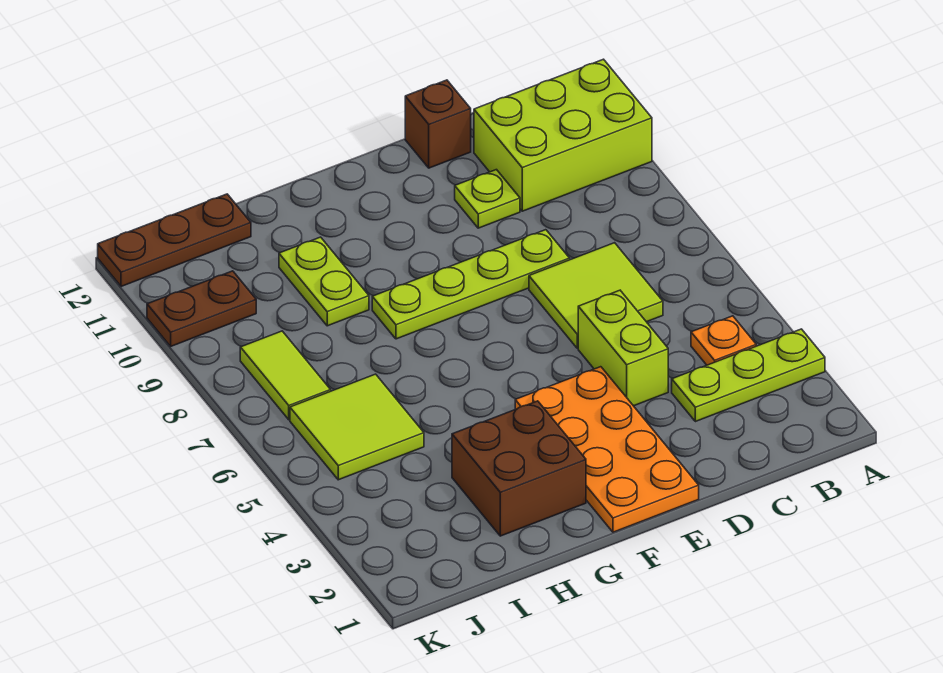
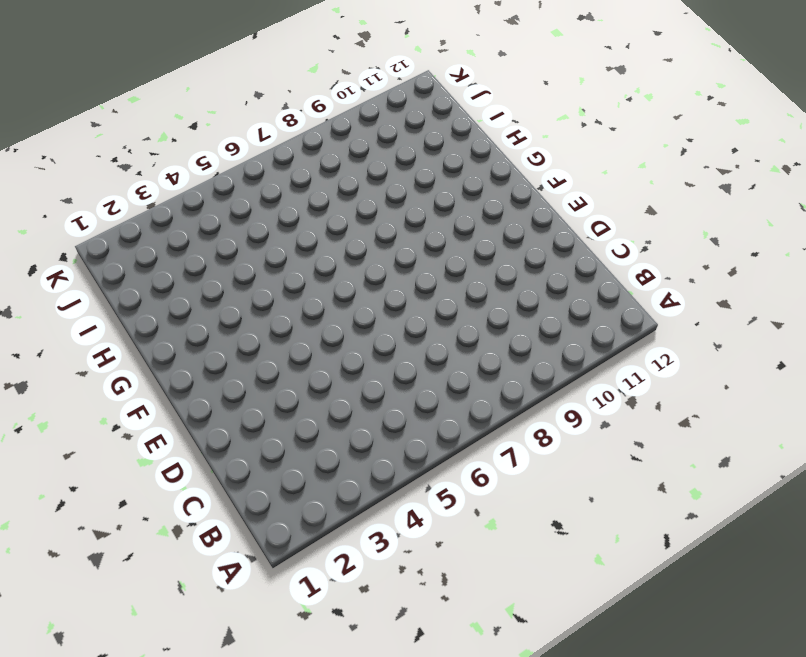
none -> lime 1x3 plate [672,329,825,422]
none -> lime 2x3 brick [474,59,652,211]
none -> orange 1x1 plate [691,316,756,365]

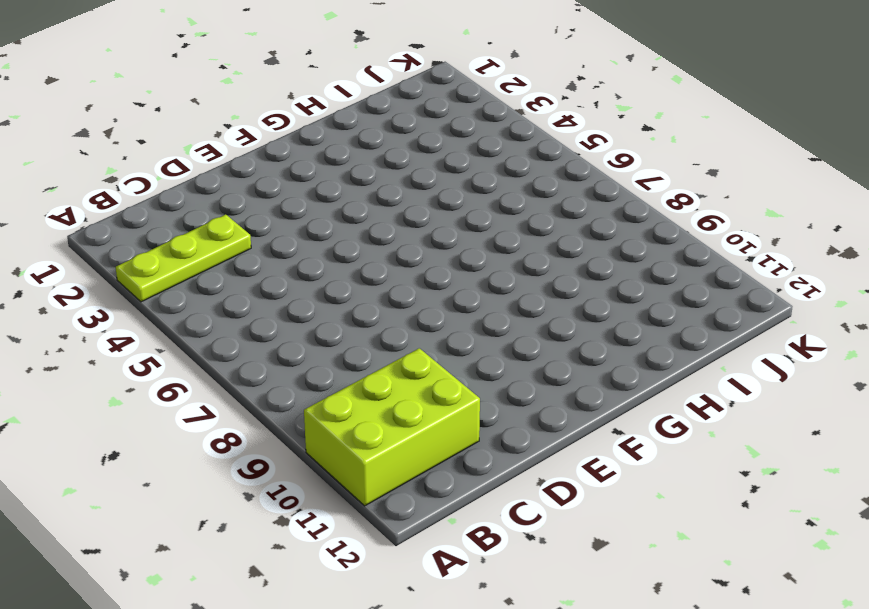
none -> orange 1x1 plate [691,316,756,365]
none -> lime 2x2 tile [529,243,663,348]
none -> lime 1x2 brick [578,290,668,406]

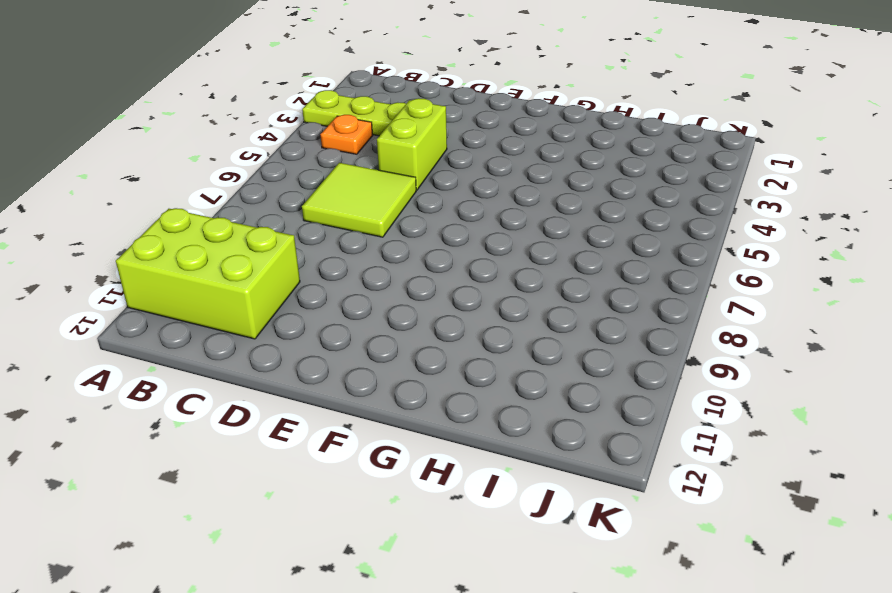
none -> lime 1x4 plate [372,230,570,339]
none -> lime 1x1 plate [455,170,520,228]
none -> brown 1x1 brick [405,80,471,168]

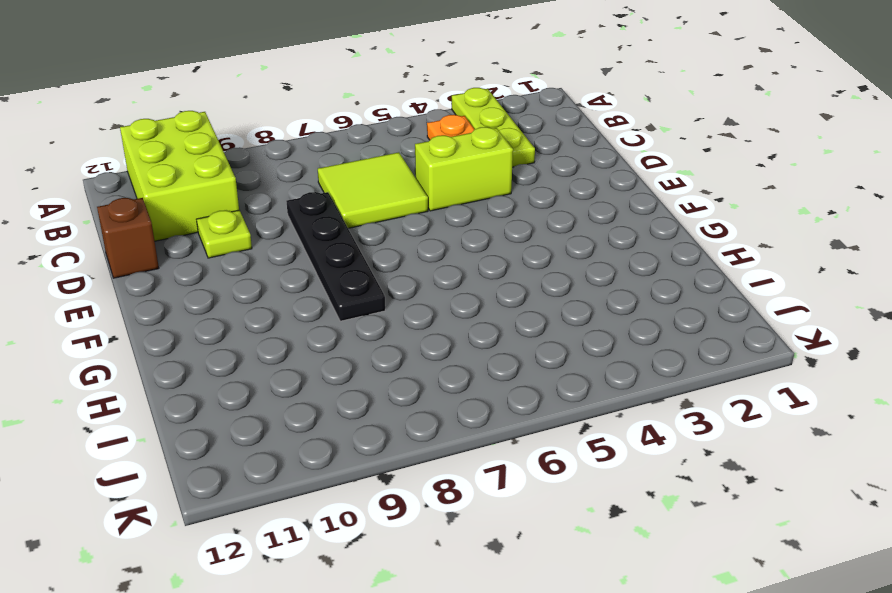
black 1x4 plate [286,192,385,321] -> lime 1x4 plate [372,230,570,339]
none -> orange 2x4 plate [515,367,699,532]
none -> brown 2x2 brick [452,401,586,536]
none -> lime 1x2 plate [279,237,369,326]

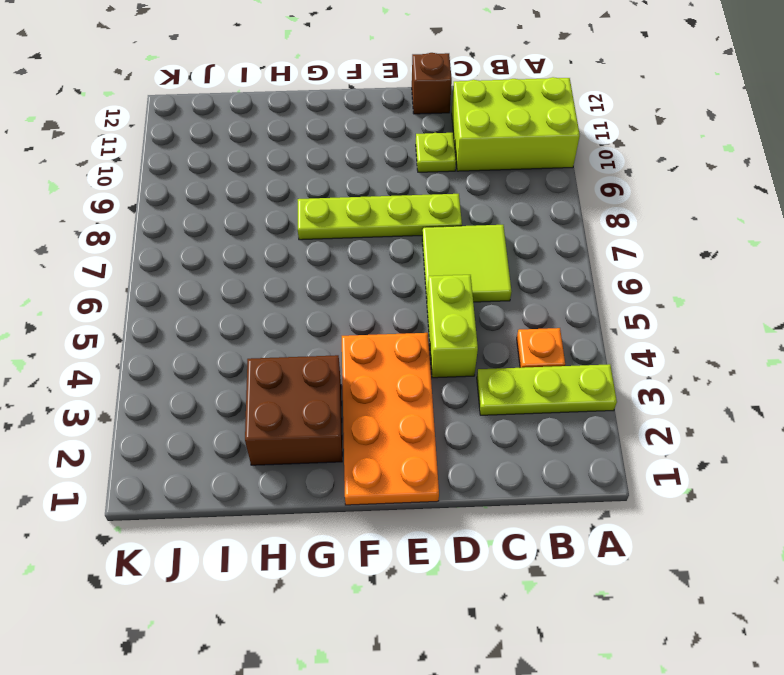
none -> lime 1x2 plate [279,237,369,326]
none -> lime 2x2 tile [290,374,424,480]
none -> brown 1x3 plate [98,194,251,287]

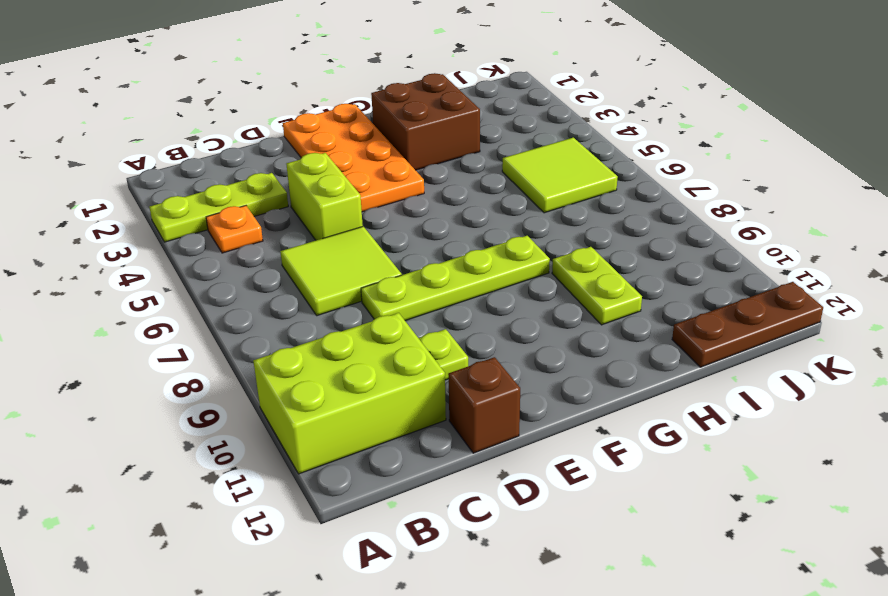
none -> lime 1x2 tile [240,331,331,420]
none -> brown 1x2 plate [147,271,256,346]

